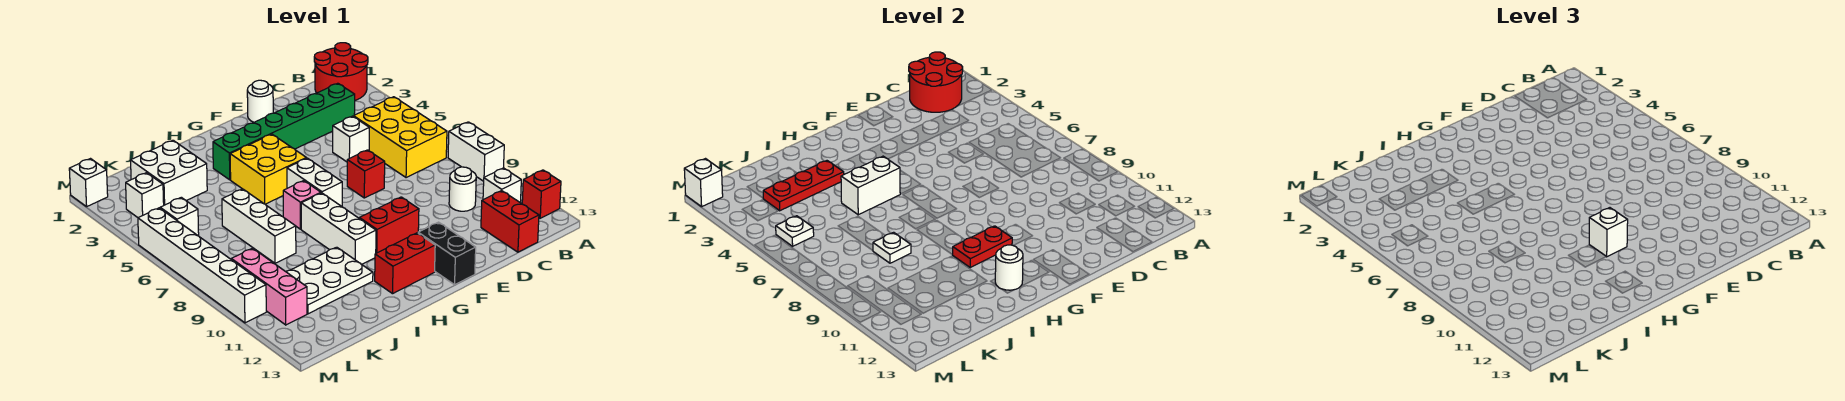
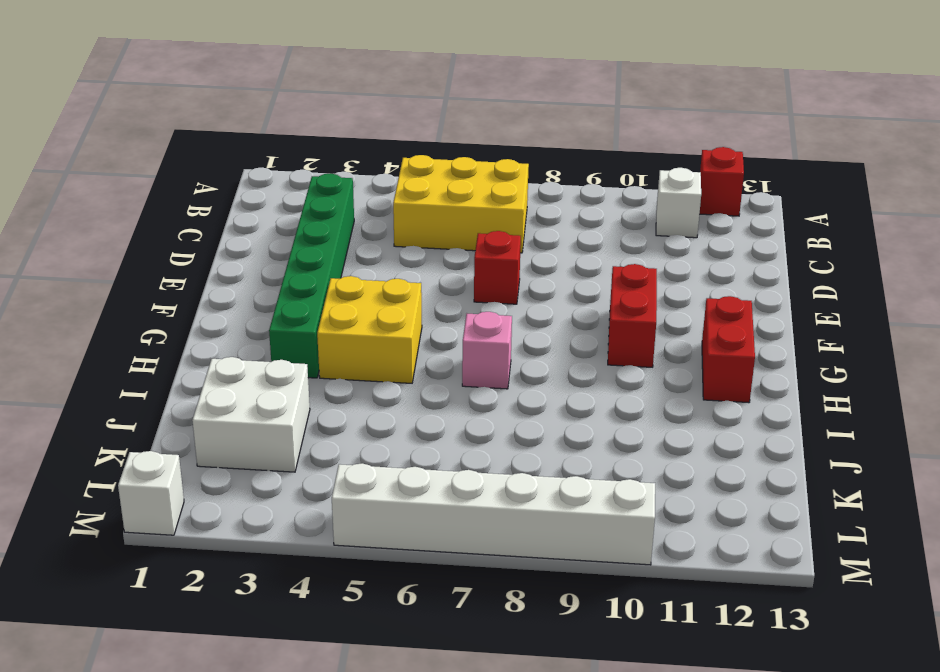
none -> red 2x2 round brick [314,43,368,100]
none -> white 1x2 brick [448,122,504,181]
none -> white 1x1 round brick [449,167,476,211]
none -> red 1x2 brick [481,191,539,252]

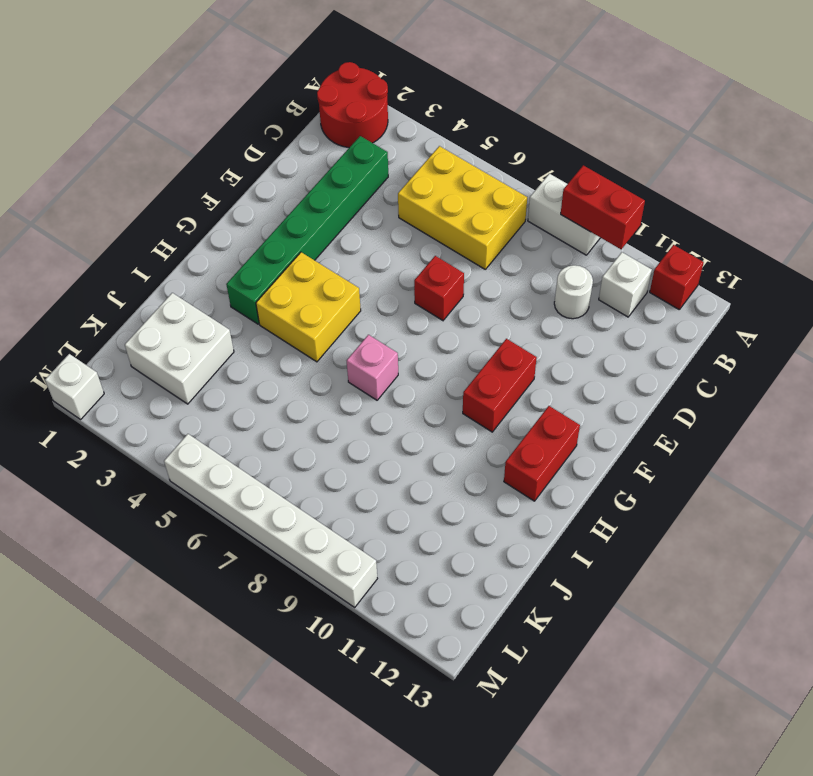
red 1x2 brick [561,165,645,249] -> red 1x2 brick moved to [481,191,539,252]
none -> white 1x1 brick [333,116,369,162]
none -> white 1x1 round brick [247,80,274,122]
none -> black 1x2 brick [418,222,476,285]
none -> white 1x2 brick [287,158,342,206]

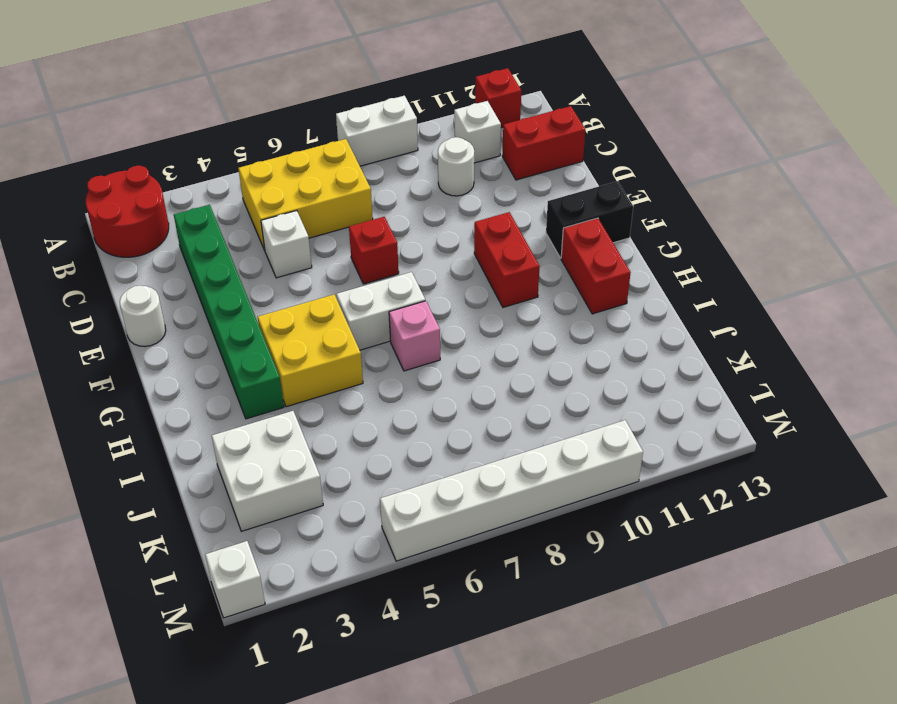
none -> white 1x3 brick [301,193,376,264]
none -> white 2x3 plate [286,247,373,314]
none -> white 1x3 brick [222,189,296,263]
none -> white 1x1 brick [126,173,164,218]

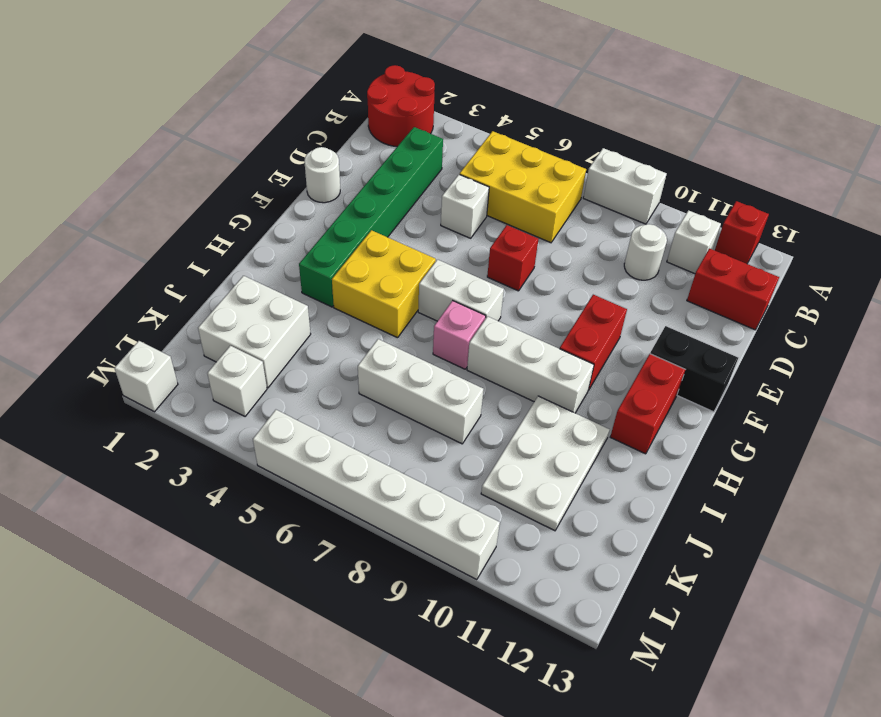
none -> white 1x1 brick [160,197,199,236]
none -> pink 1x3 brick [231,248,307,325]
none -> red 2x2 round brick [909,52,963,112]
none -> red 1x2 plate [953,226,1012,267]

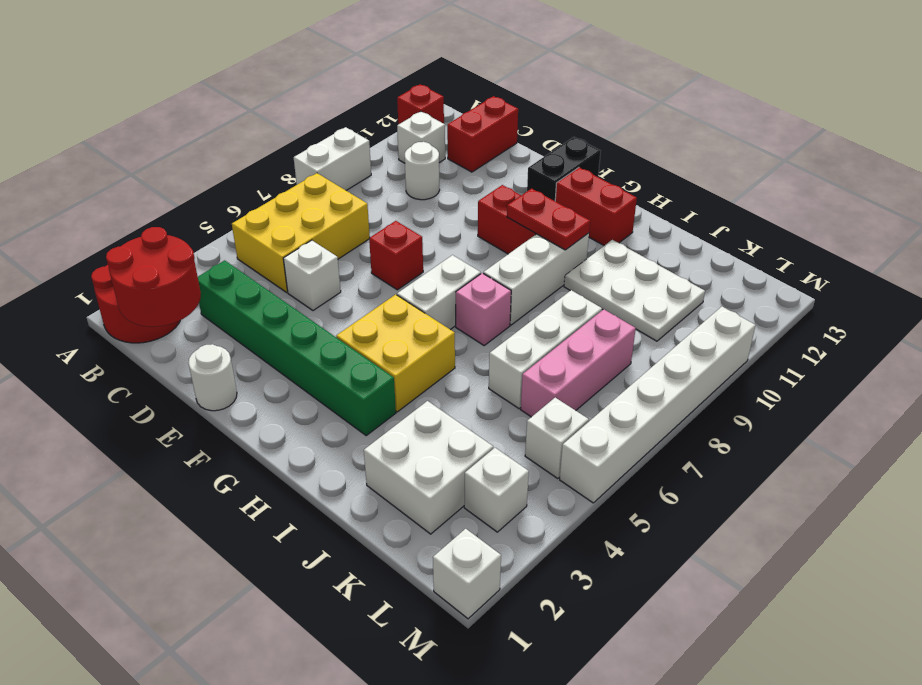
pink 1x3 brick [521,309,636,417] -> pink 1x3 brick moved to [231,248,307,325]
none -> white 1x2 brick [841,156,900,215]
none -> white 1x1 round brick [995,245,1023,290]
none -> red 1x3 plate [763,161,844,211]
none -> white 1x1 plate [873,232,911,263]

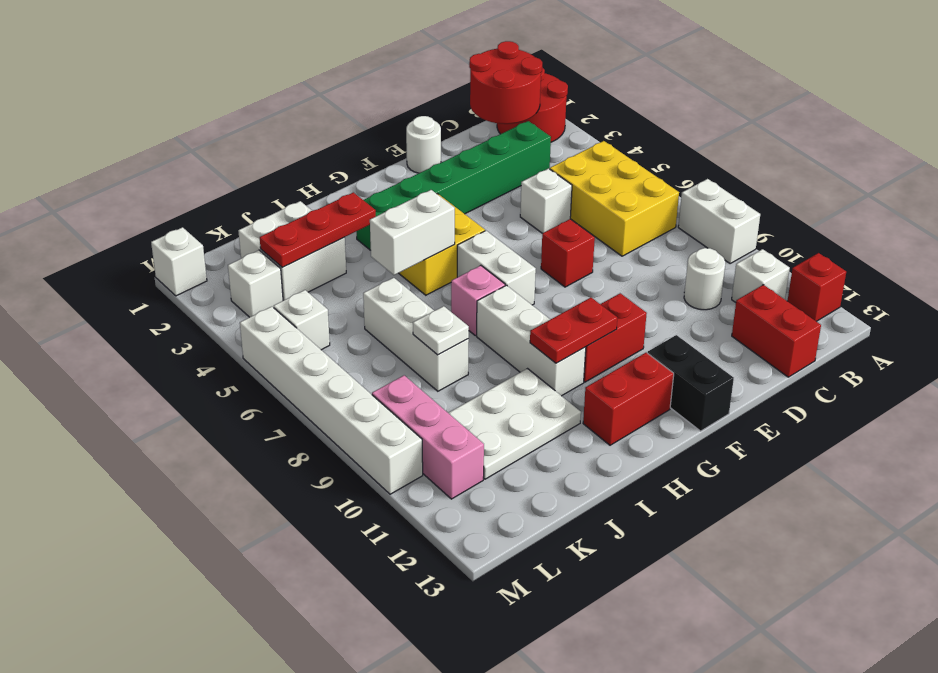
none -> white 1x1 round brick [995,245,1023,290]
none -> white 1x1 plate [776,216,814,246]
none -> white 1x1 brick [684,159,723,207]
none -> white 1x1 brick [1589,208,1628,257]

